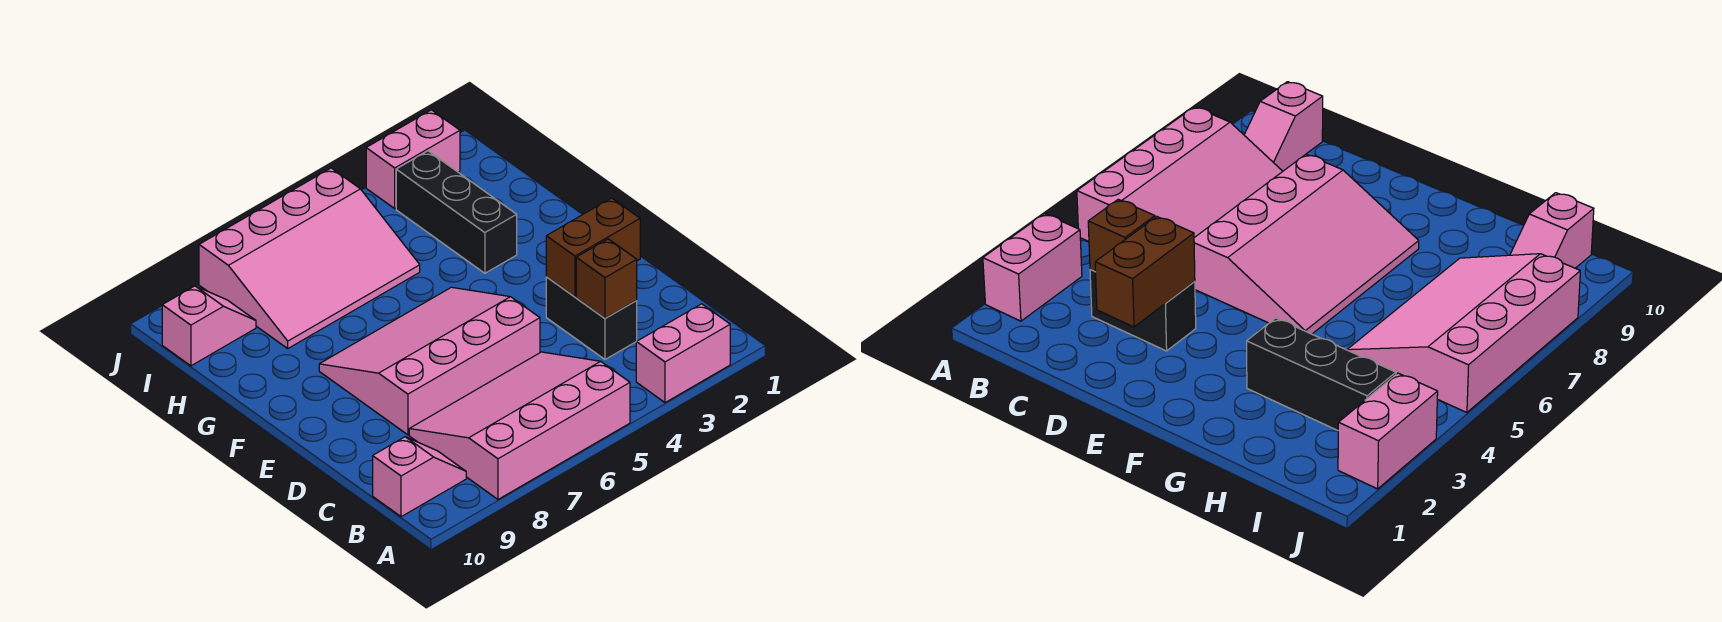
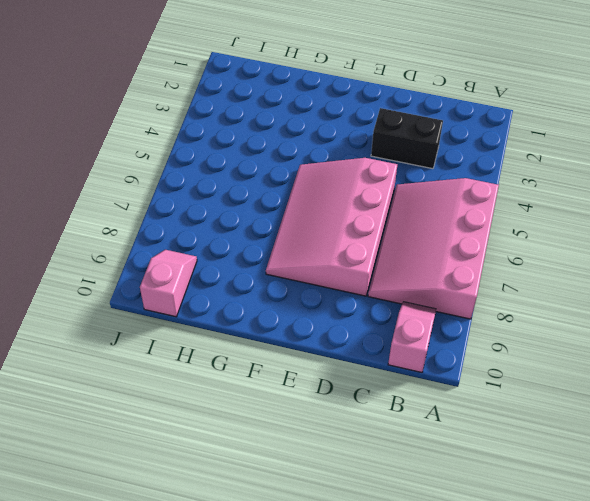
none -> pink 1x2 brick [636,304,730,403]
none -> black 1x3 brick [396,151,517,273]

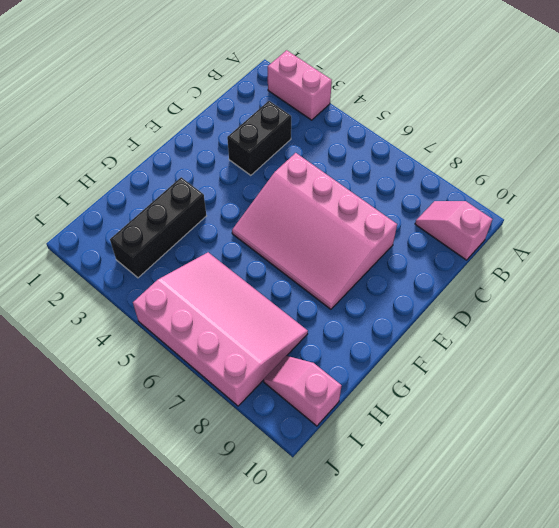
none -> pink 3x4 slope [409,352,630,499]
none -> pink 1x2 brick [366,110,460,209]

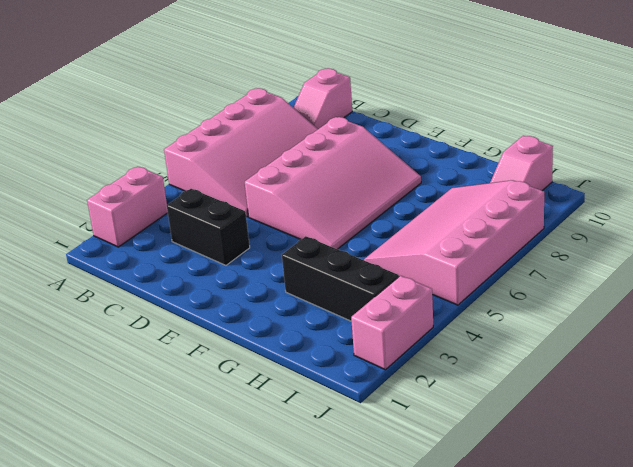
none -> brown 1x1 brick [576,239,637,318]
none -> brown 1x2 brick [546,198,640,297]

